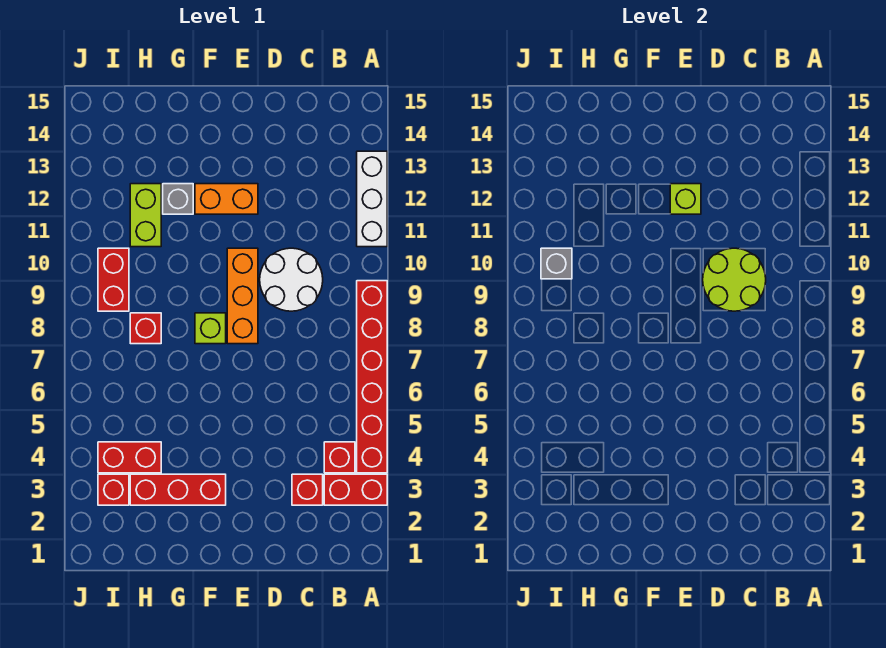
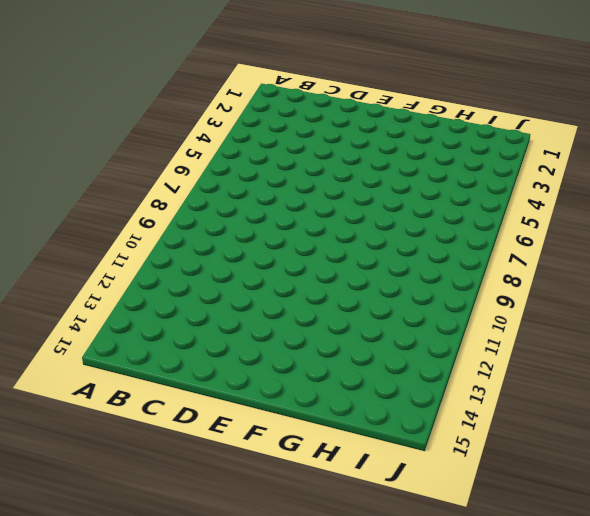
none -> red 1x2 brick [324,474,387,505]
none -> red 1x6 brick [357,281,387,473]
none -> white 1x3 brick [357,151,387,247]

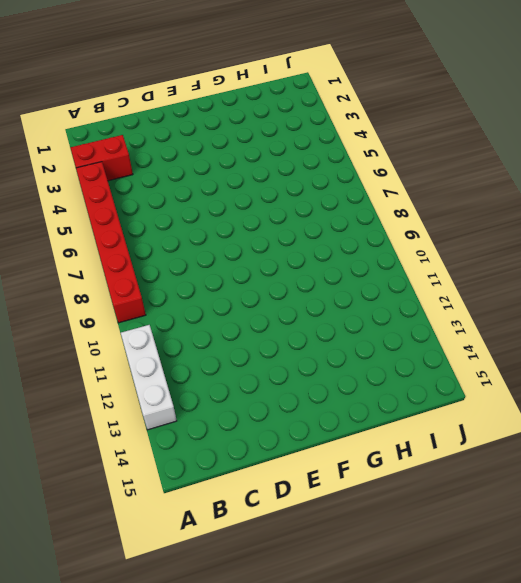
none -> red 1x1 brick [324,442,355,473]
none -> red 1x1 brick [292,474,323,505]
none -> white 2x2 round brick [260,248,323,311]

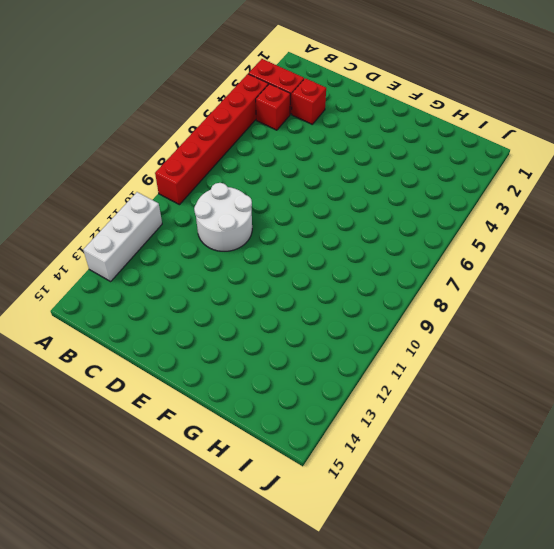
none -> orange 1x3 brick [227,248,258,344]
none -> orange 1x2 brick [195,184,258,214]
none -> red 1x3 brick [130,474,226,505]

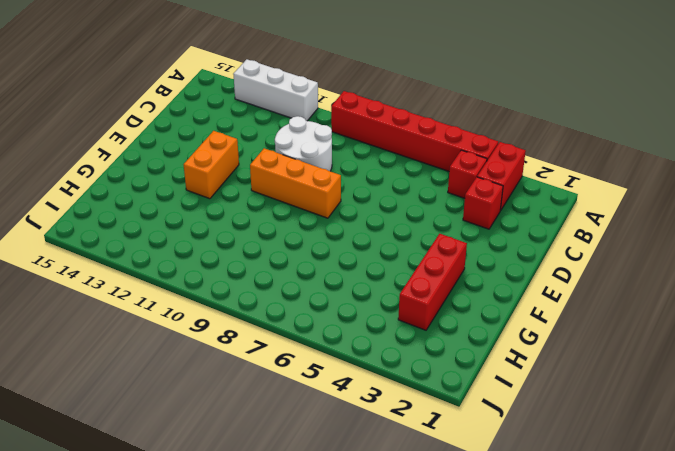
none -> lime 1x1 brick [195,313,226,344]
none -> grey 1x1 brick [163,184,193,214]
none -> red 1x2 brick [98,442,161,473]

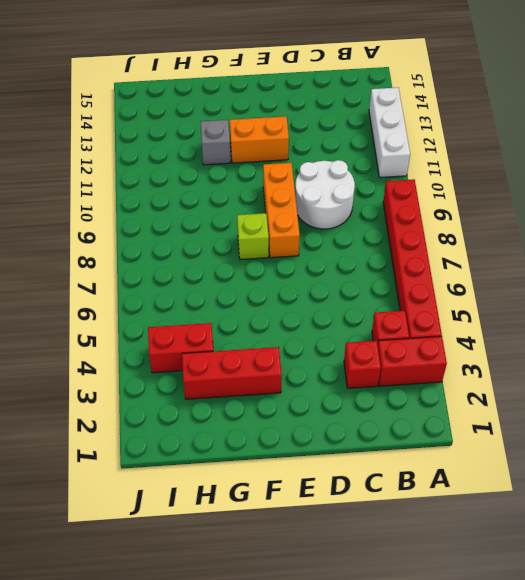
none -> red 1x1 brick [130,313,161,344]
none -> lime 1x2 brick [130,184,161,247]
none -> red 1x1 brick [98,474,129,505]

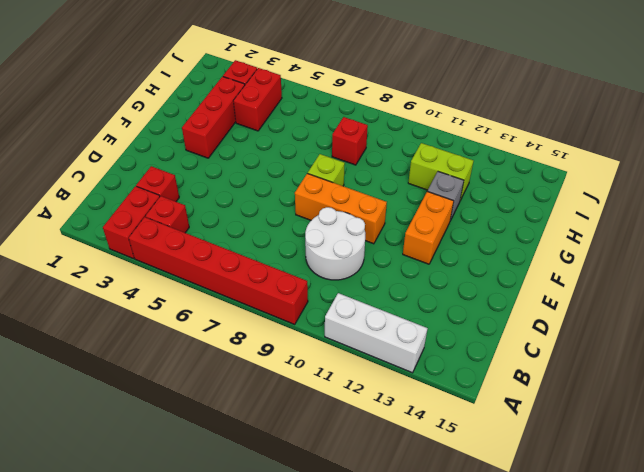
none -> red 1x2 brick [98,248,129,311]
none -> lime 2x2 round brick [703,248,766,311]
none -> lime 1x1 brick [670,184,701,214]

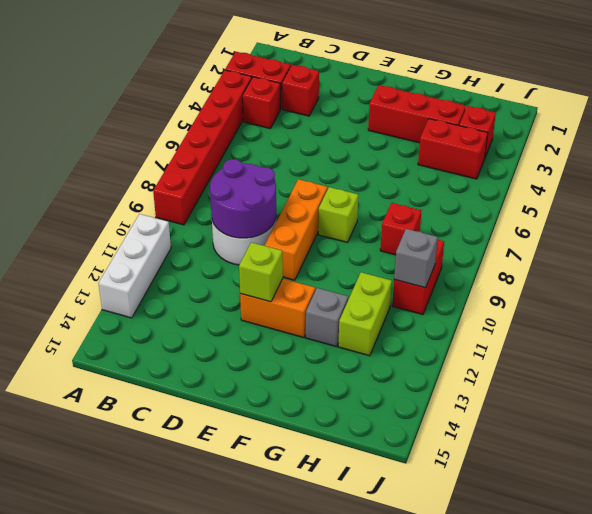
purple 2x2 round brick [210,159,276,238] -> lime 2x2 round brick [703,248,766,311]

